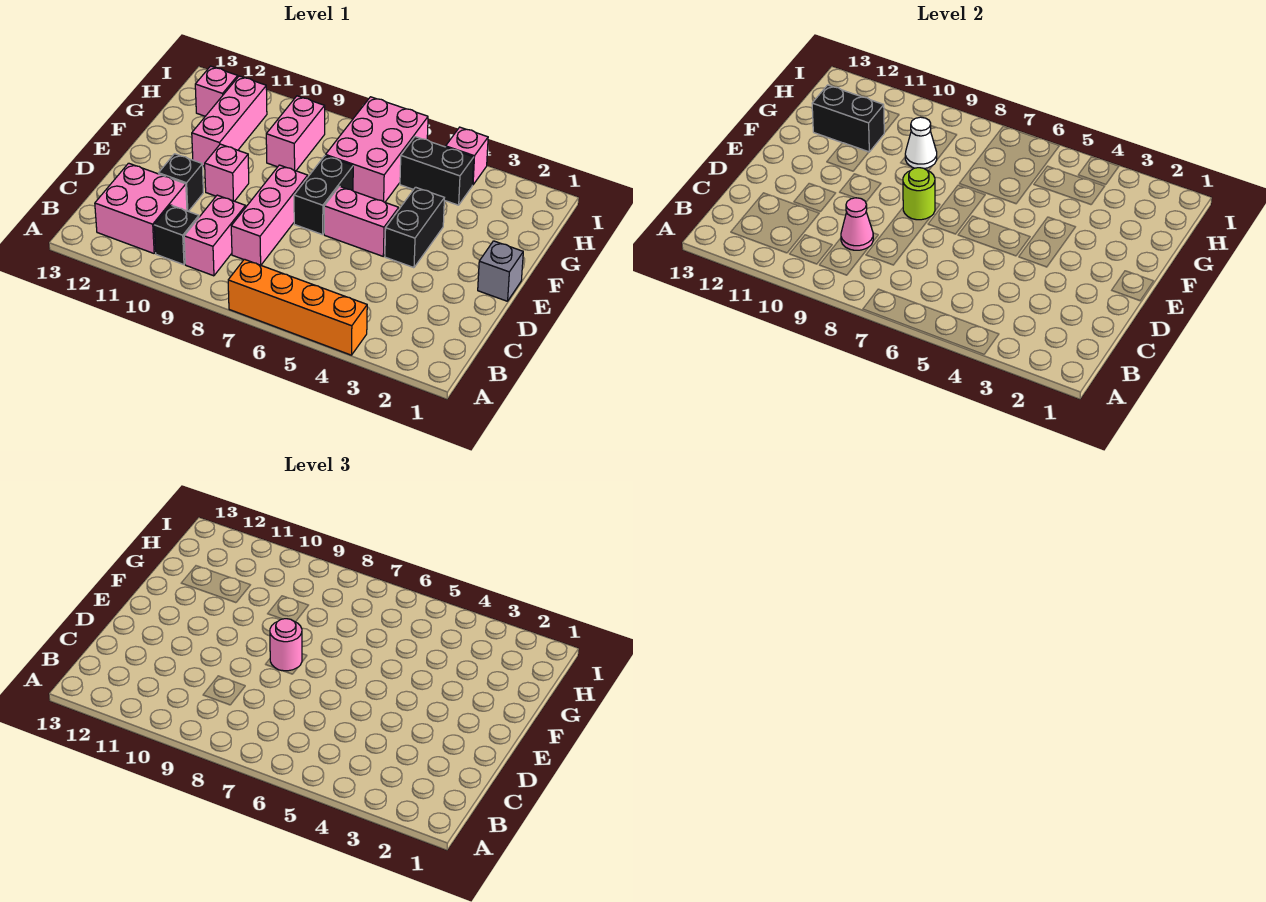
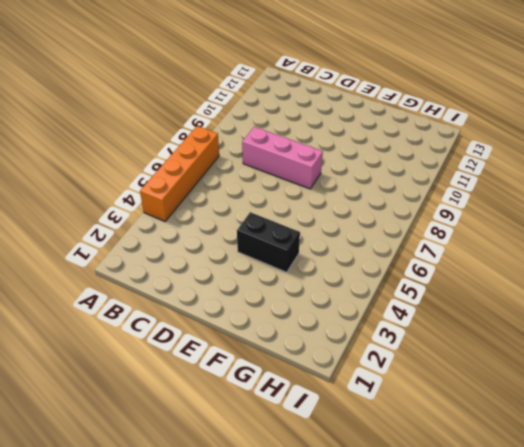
none -> pink 1x2 brick [184,195,246,276]
none -> black 1x1 brick [154,205,199,265]
none -> pink 2x2 brick [95,163,187,253]

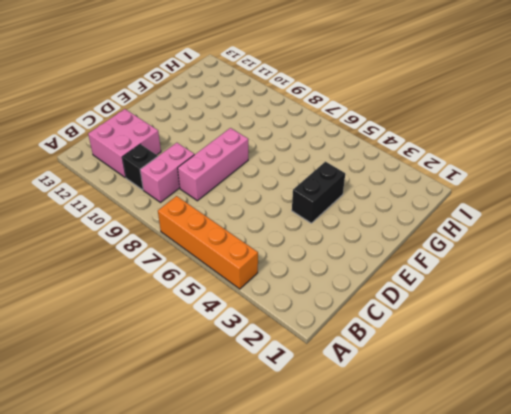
none -> black 1x1 brick [159,154,203,211]
none -> grey 1x1 brick [478,241,523,301]
none -> pink 1x2 brick [324,186,399,256]

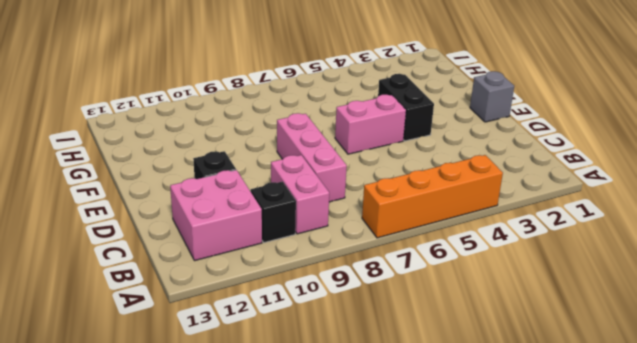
none -> black 1x2 brick [294,156,353,235]
none -> pink 1x1 brick [205,144,249,201]
none -> pink 1x3 brick [192,76,267,166]

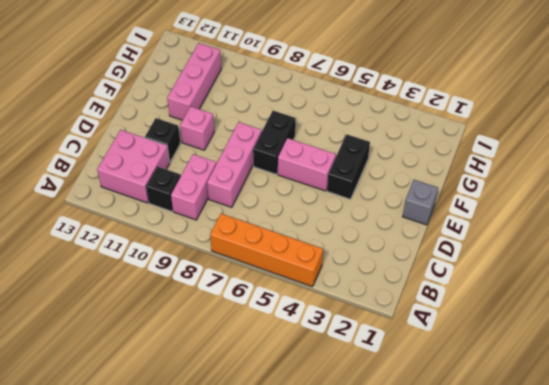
none -> pink 2x3 brick [326,97,428,202]
none -> pink 1x2 brick [266,96,325,171]
none -> black 1x2 brick [400,137,474,205]

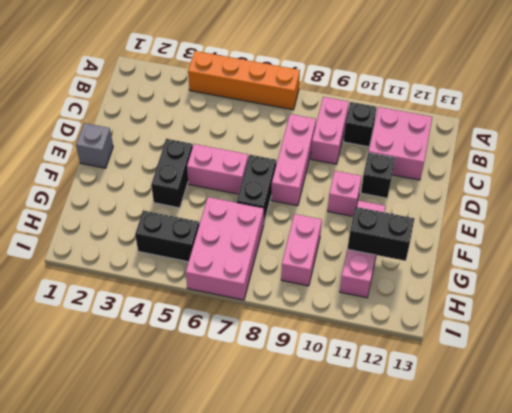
none -> pink 1x1 brick [195,66,238,116]
none -> pink 1x1 brick [446,127,488,185]
none -> pink 1x1 cone [841,198,873,250]

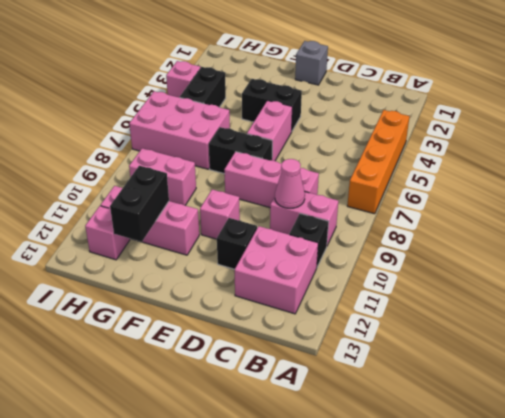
none -> lime 1x1 round brick [903,168,935,220]
none -> white 1x1 cone [905,117,937,169]
none -> pink 1x1 round brick [270,619,302,671]

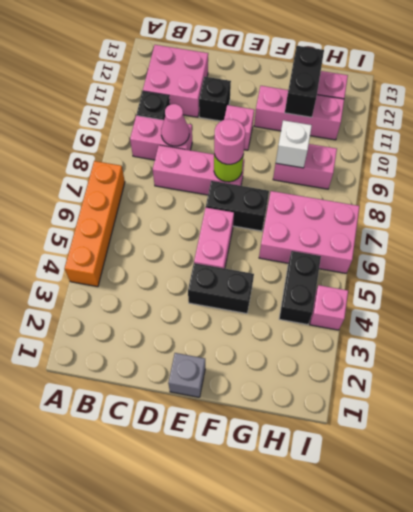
white 1x1 brick [276,120,312,168] -> white 1x1 cone [905,117,937,169]

